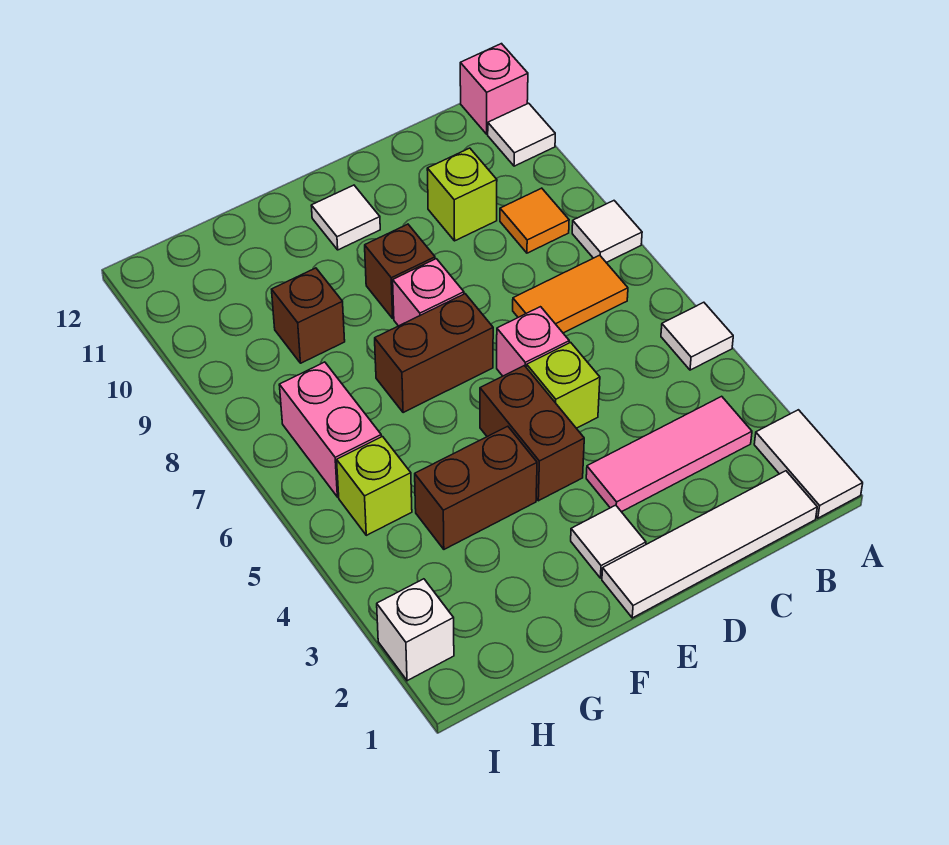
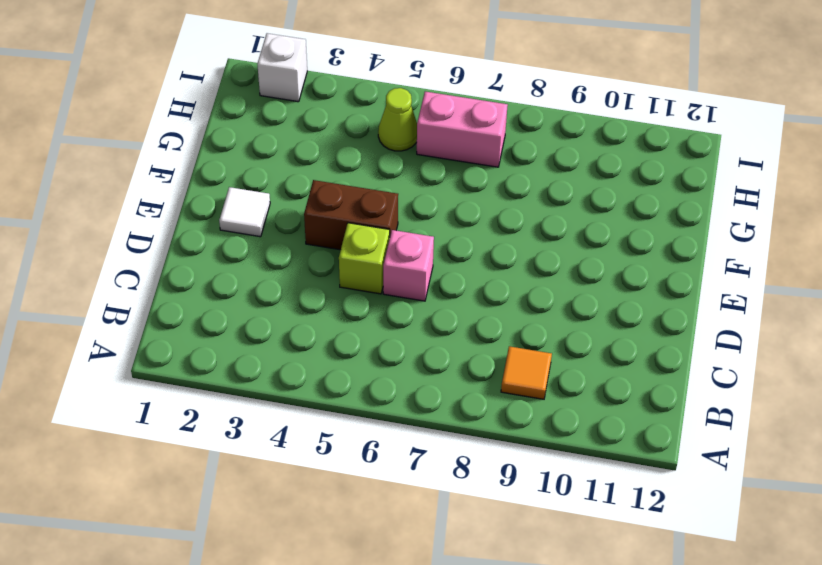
lime 1x1 cone [378,88,417,151] -> lime 1x1 brick [337,437,412,535]
none -> white 1x2 tile [754,410,863,518]
none -> white 1x1 tile [661,302,733,370]
none -> white 1x1 tile [572,201,642,263]

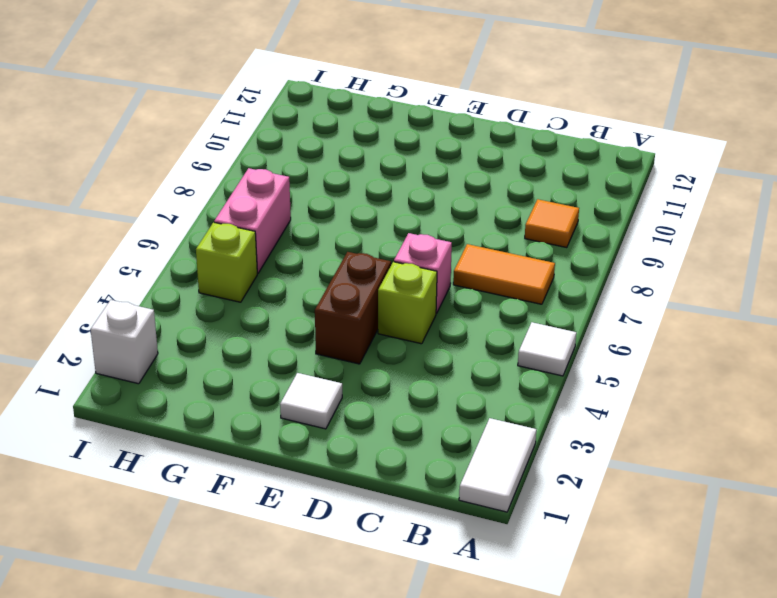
none -> white 1x1 tile [572,201,642,263]
none -> white 1x1 tile [488,103,555,166]
none -> pink 1x1 brick [460,44,528,134]

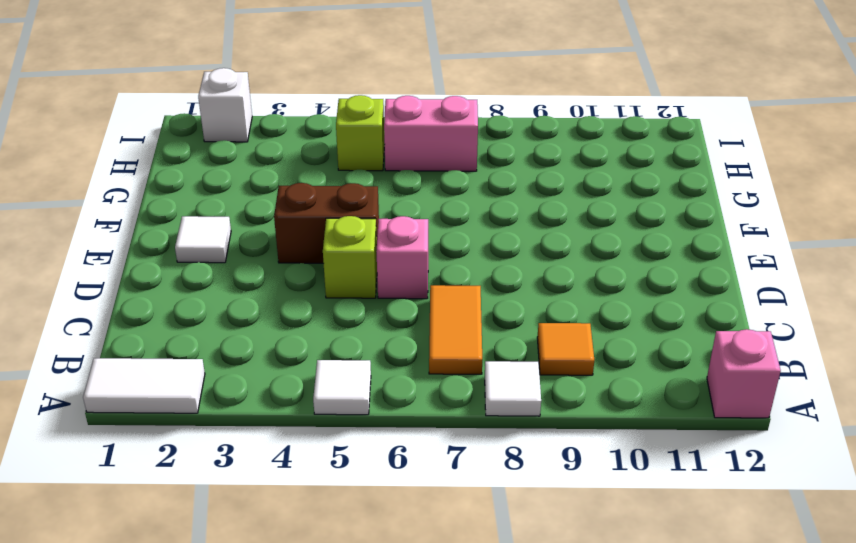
none -> white 1x1 tile [488,103,555,166]
none -> white 1x4 tile [602,471,817,618]
none -> pink 1x3 tile [586,396,752,512]

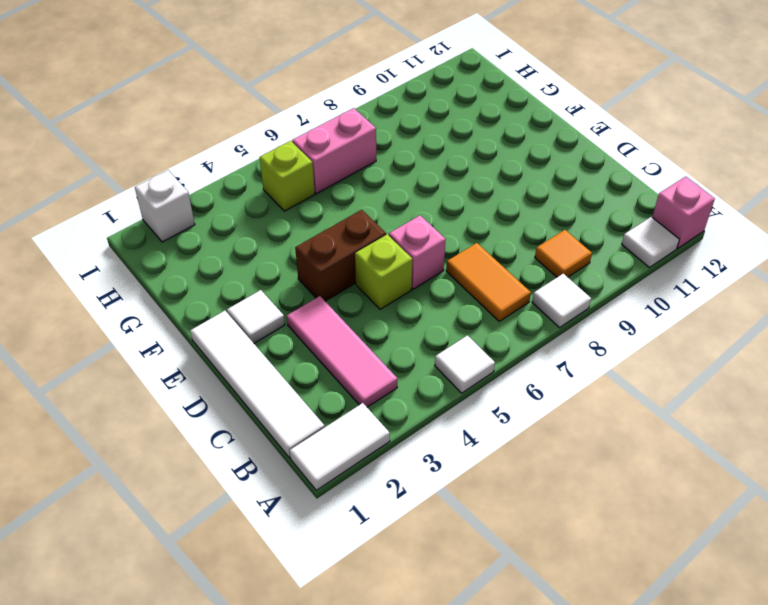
none -> lime 1x1 brick [427,148,497,241]
none -> brown 1x2 brick [375,294,493,413]
none -> pink 1x1 brick [393,259,464,326]

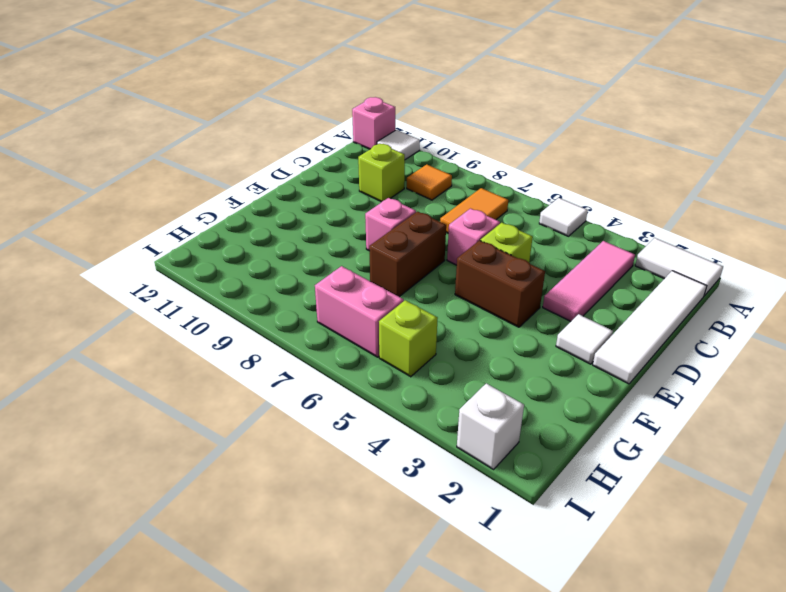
none -> white 1x1 tile [572,201,642,263]
none -> brown 1x1 brick [365,224,435,318]
none -> white 1x1 tile [311,185,380,250]

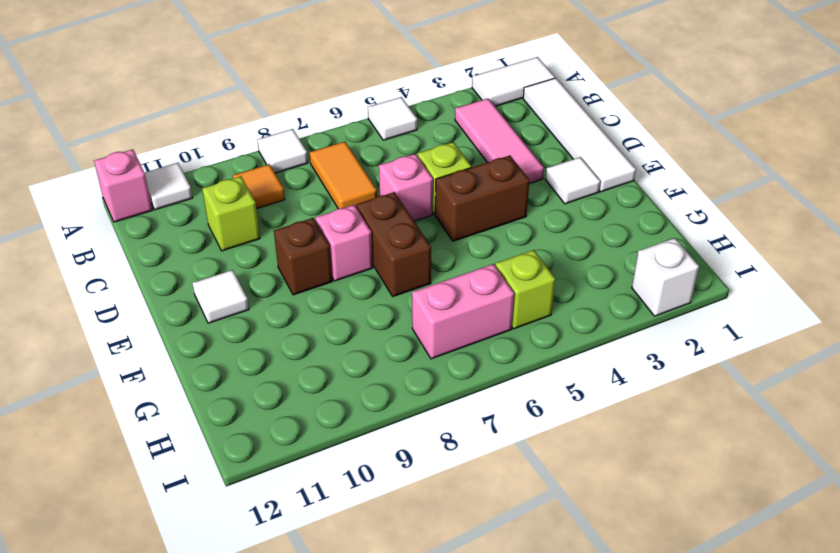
none -> brown 1x2 brick [415,426,537,549]
none -> brown 1x1 brick [272,268,345,363]

